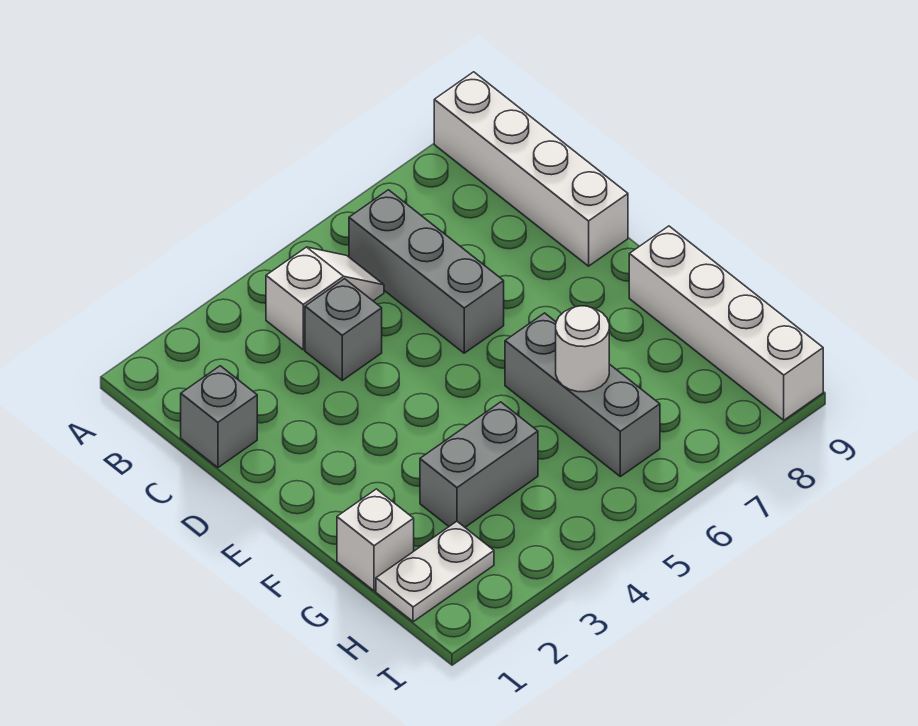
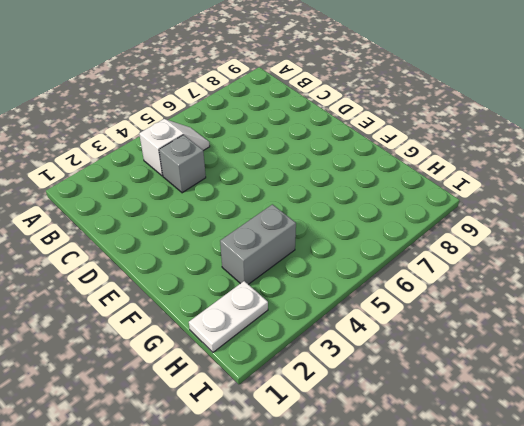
none -> white 1x4 brick [434,72,628,266]
none -> grey 1x3 brick [349,190,504,353]

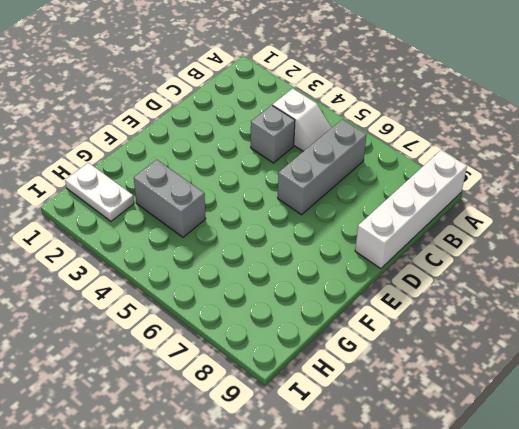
none -> grey 1x1 brick [181,366,257,468]
none -> grey 1x3 brick [505,313,660,476]

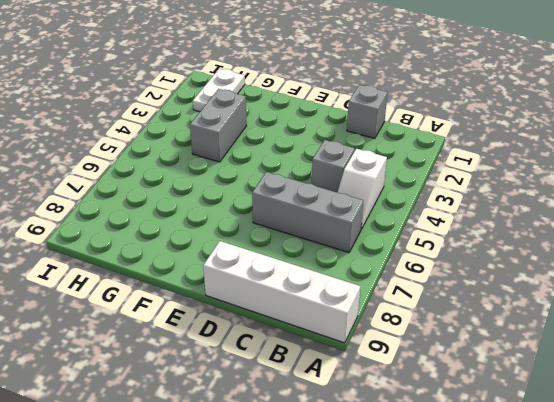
none -> grey 1x3 brick [505,313,660,476]
none -> white 1x4 brick [629,226,823,420]

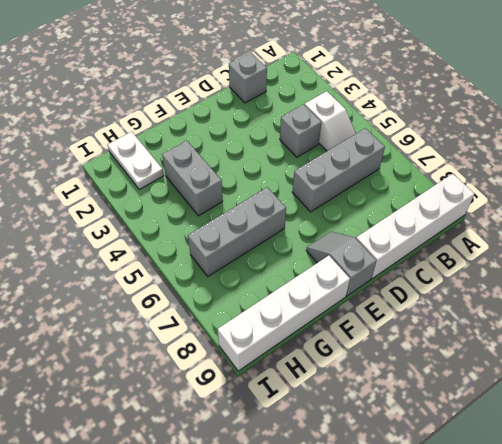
grey 1x2 slope [306,232,376,296] -> none
none -> white 1x1 brick [337,489,414,591]
none -> white 1x1 round brick [556,306,609,392]

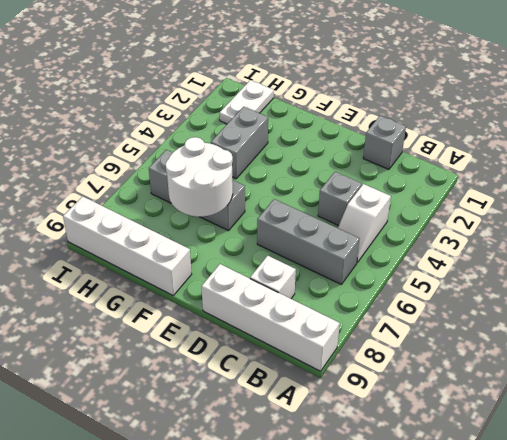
white 1x1 brick [250,256,296,299] -> white 1x1 brick moved to [337,489,414,591]
white 2x2 round brick [165,137,233,217] -> white 1x1 round brick [556,306,609,392]

